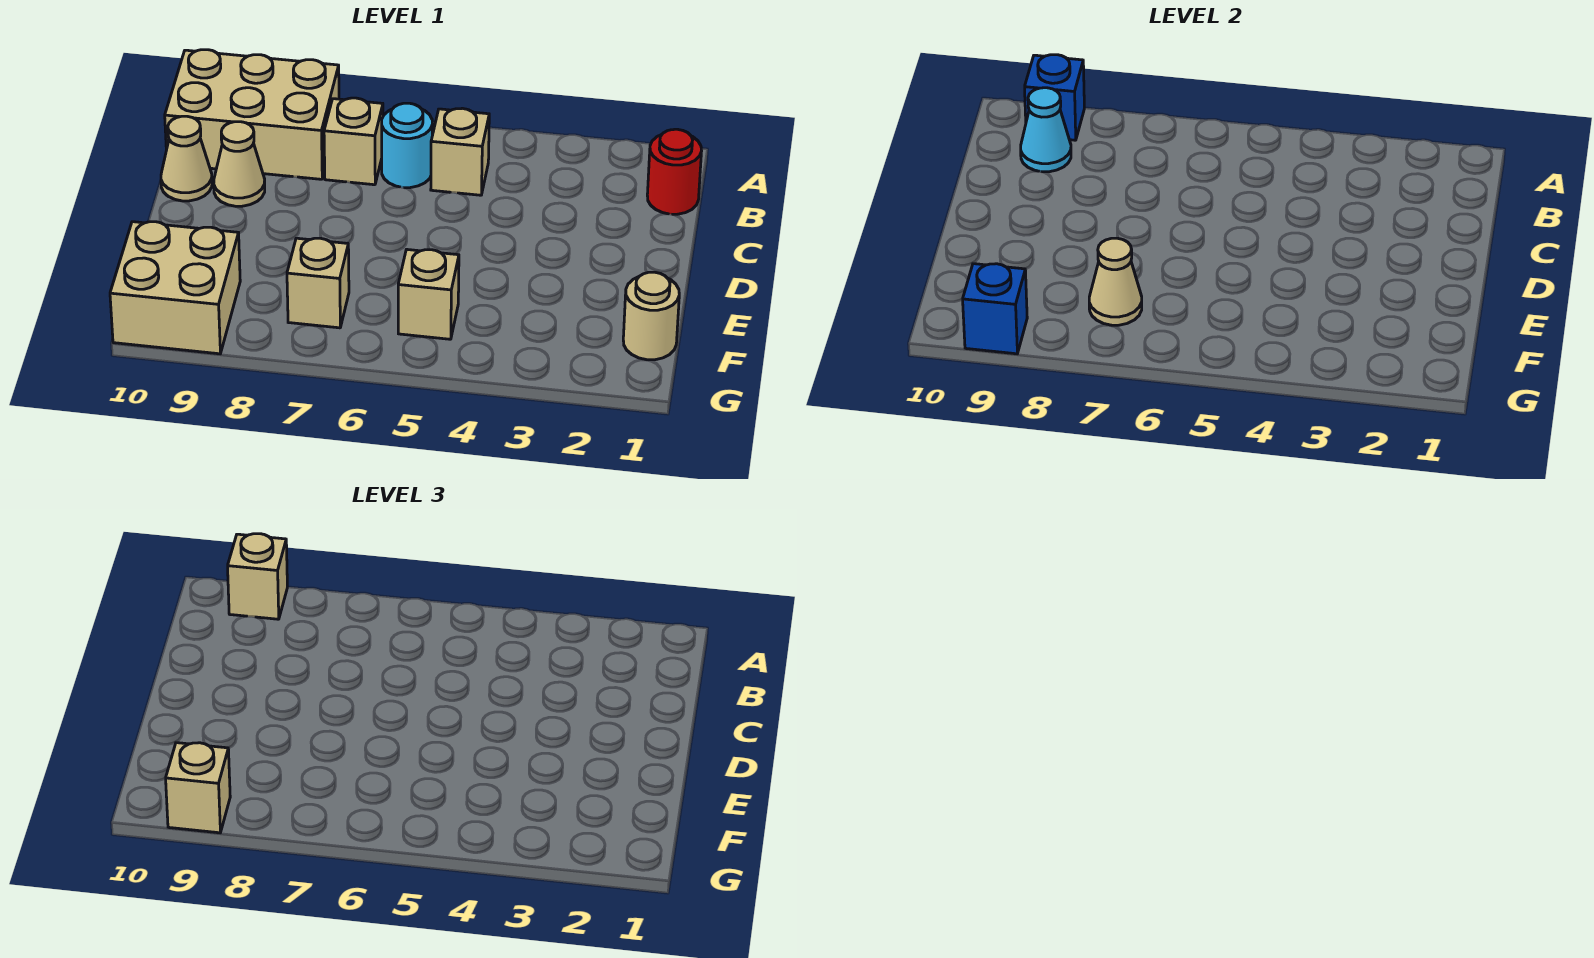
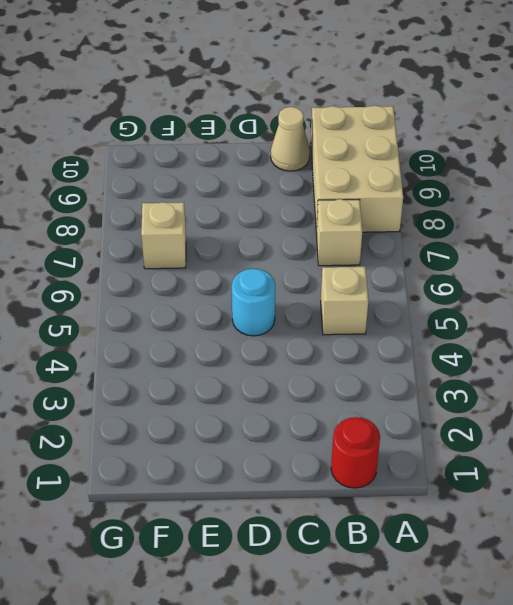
cyan 1x1 round brick [232,269,275,336] -> cyan 1x1 round brick moved to [382,103,432,188]
none -> tan 1x1 cone [214,122,265,206]
none -> tan 1x1 round brick [623,272,679,360]
none -> tan 1x1 brick [398,250,459,339]

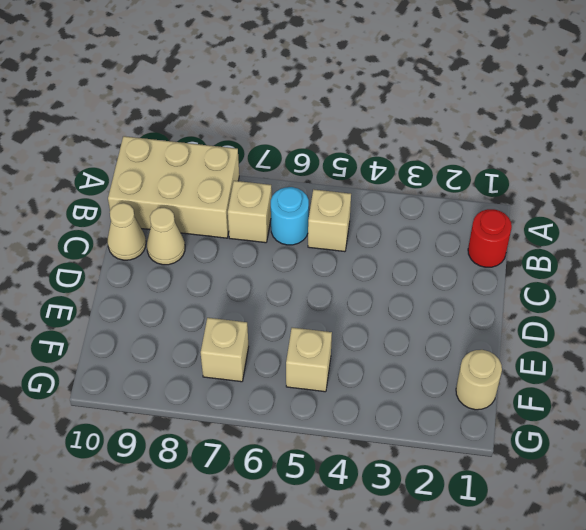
none -> tan 2x2 brick [110,222,240,354]
none -> blue 1x1 brick [1025,55,1084,140]
none -> cyan 1x1 cone [1021,88,1071,172]

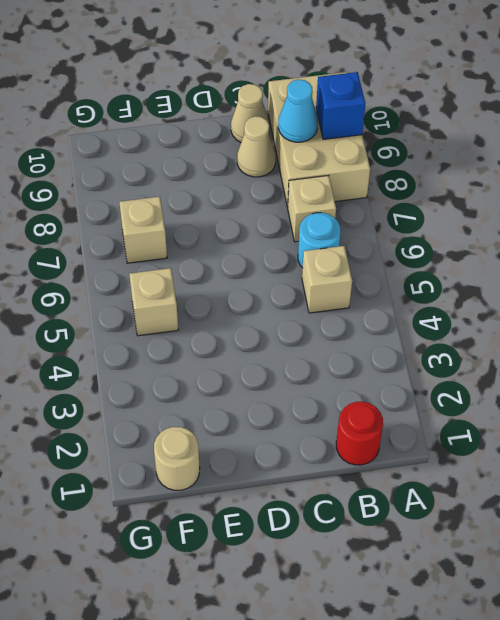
none -> tan 2x2 brick [110,222,240,354]
none -> tan 1x1 cone [1089,238,1142,325]
none -> blue 1x1 brick [963,264,1027,354]

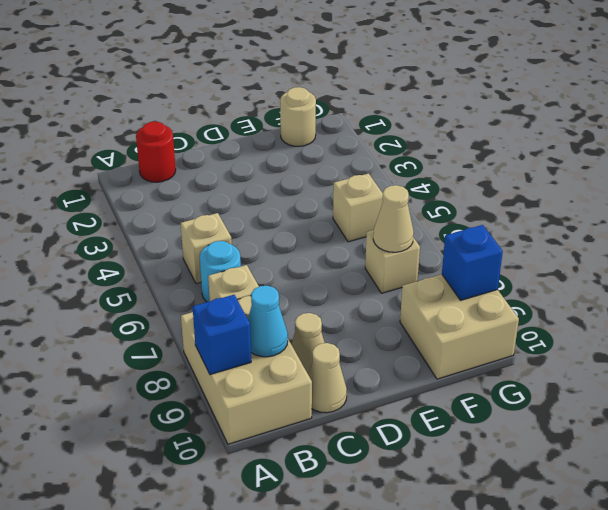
none -> tan 1x1 brick [228,534,287,619]
none -> tan 1x1 brick [166,743,230,833]

